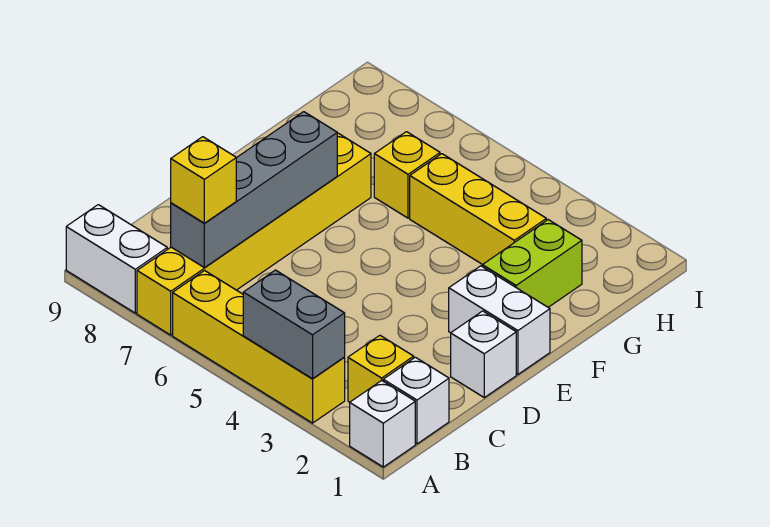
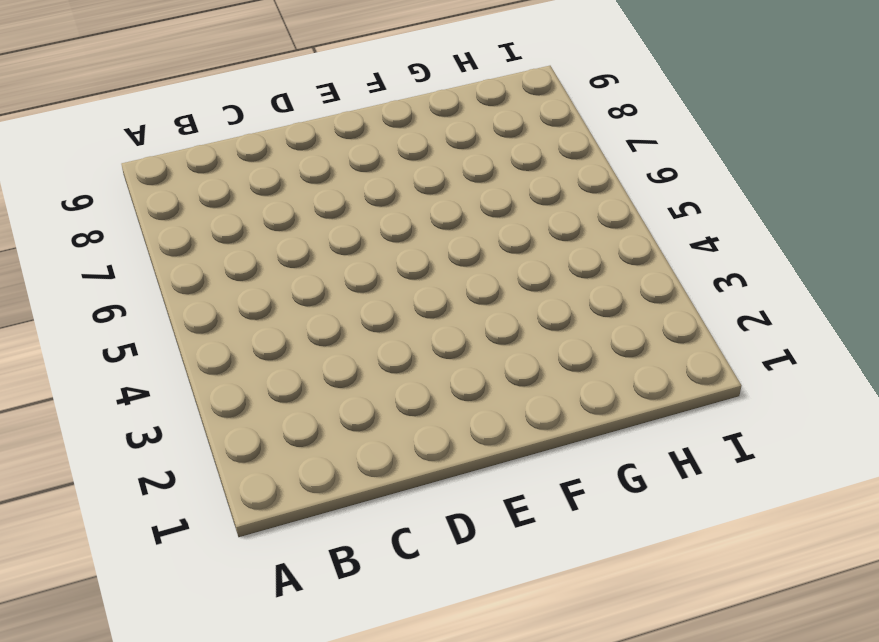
none -> white 1x1 brick [350,380,415,467]
none -> yellow 1x4 brick [173,271,345,423]
none -> yellow 1x6 brick [137,133,371,335]

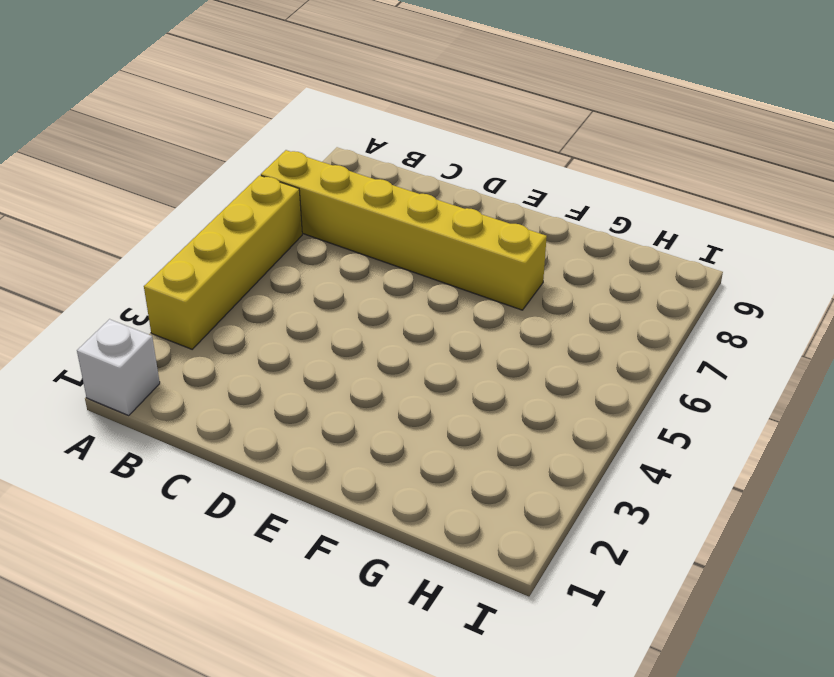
none -> white 1x2 brick [66,205,167,313]
none -> white 1x1 brick [383,357,449,444]
none -> yellow 1x1 brick [348,336,414,402]

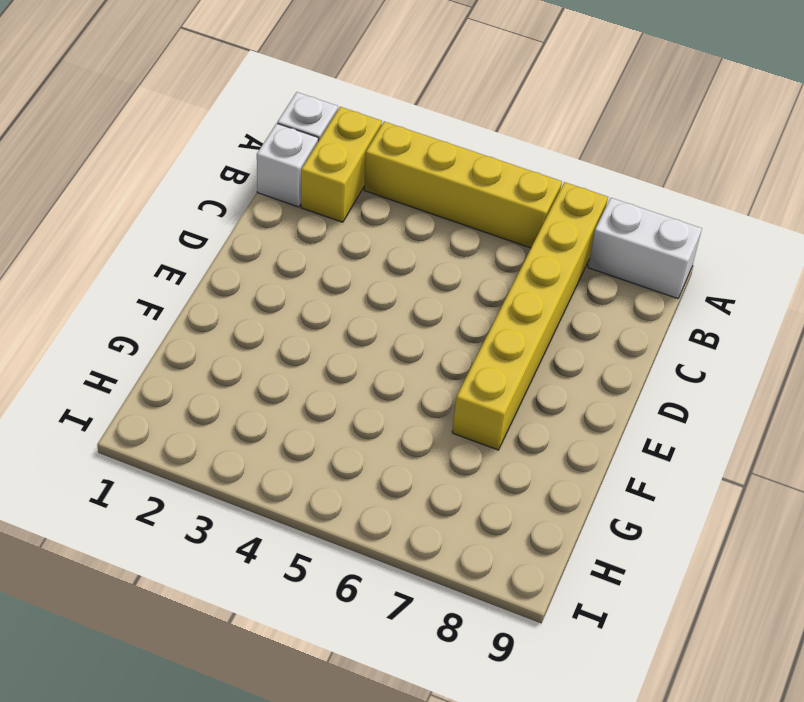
yellow 1x2 brick [301,107,382,222] -> yellow 1x1 brick [348,336,414,402]
none -> white 1x1 brick [451,311,516,397]
none -> white 1x2 brick [449,266,550,374]
none -> lime 1x2 brick [482,220,582,307]

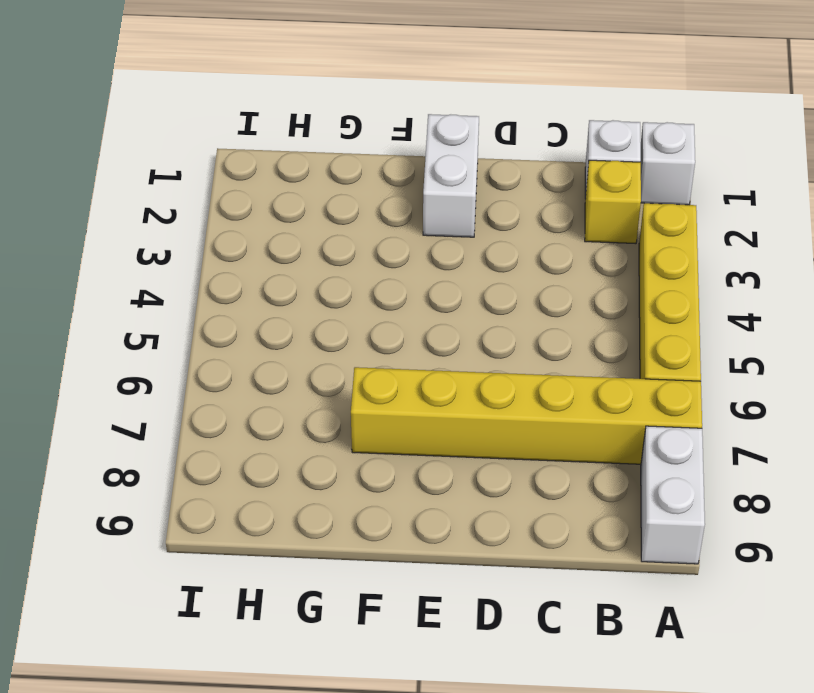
none -> white 1x1 brick [451,311,516,397]
none -> lime 1x2 brick [482,220,582,307]
none -> yellow 1x3 brick [410,154,546,265]

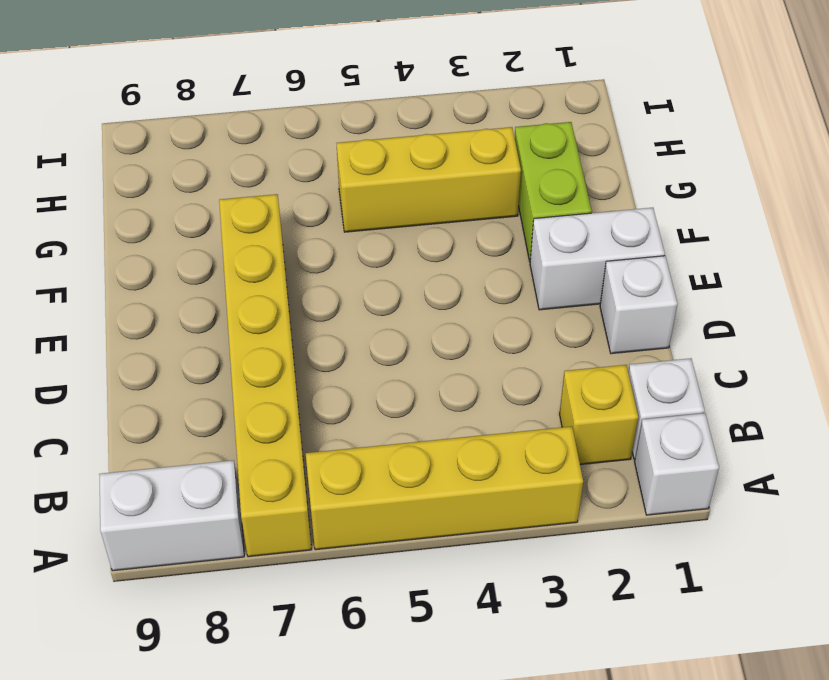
none -> yellow 1x1 brick [374,132,440,218]
none -> grey 1x2 brick [243,270,345,379]
none -> grey 1x4 brick [171,112,337,268]

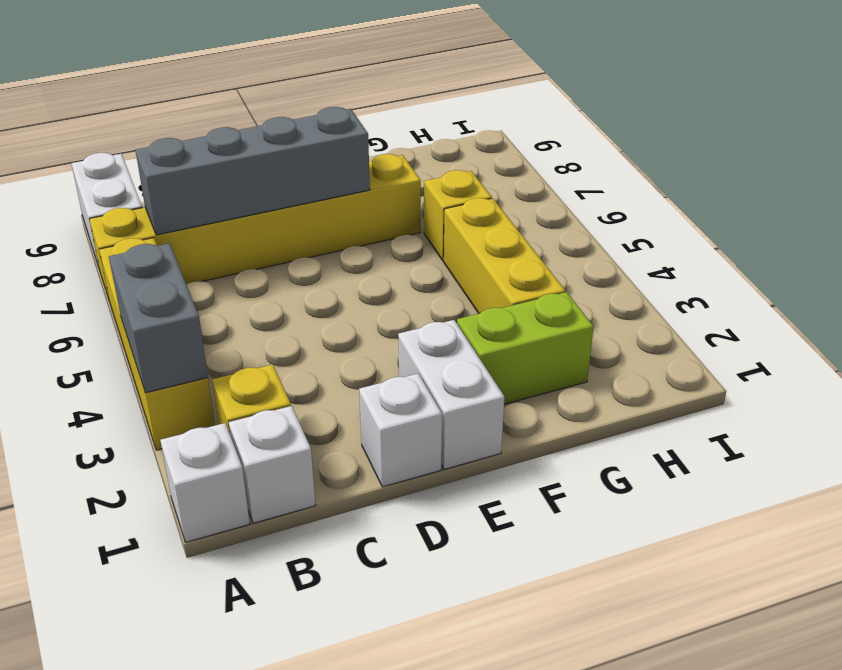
none -> yellow 1x1 brick [171,137,236,223]

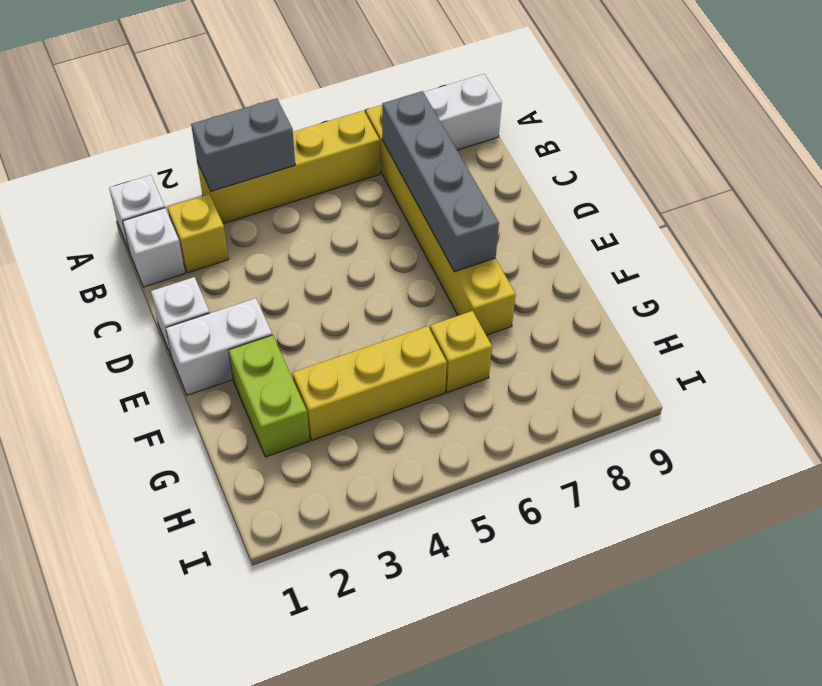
none -> yellow 1x1 brick [171,137,236,223]

